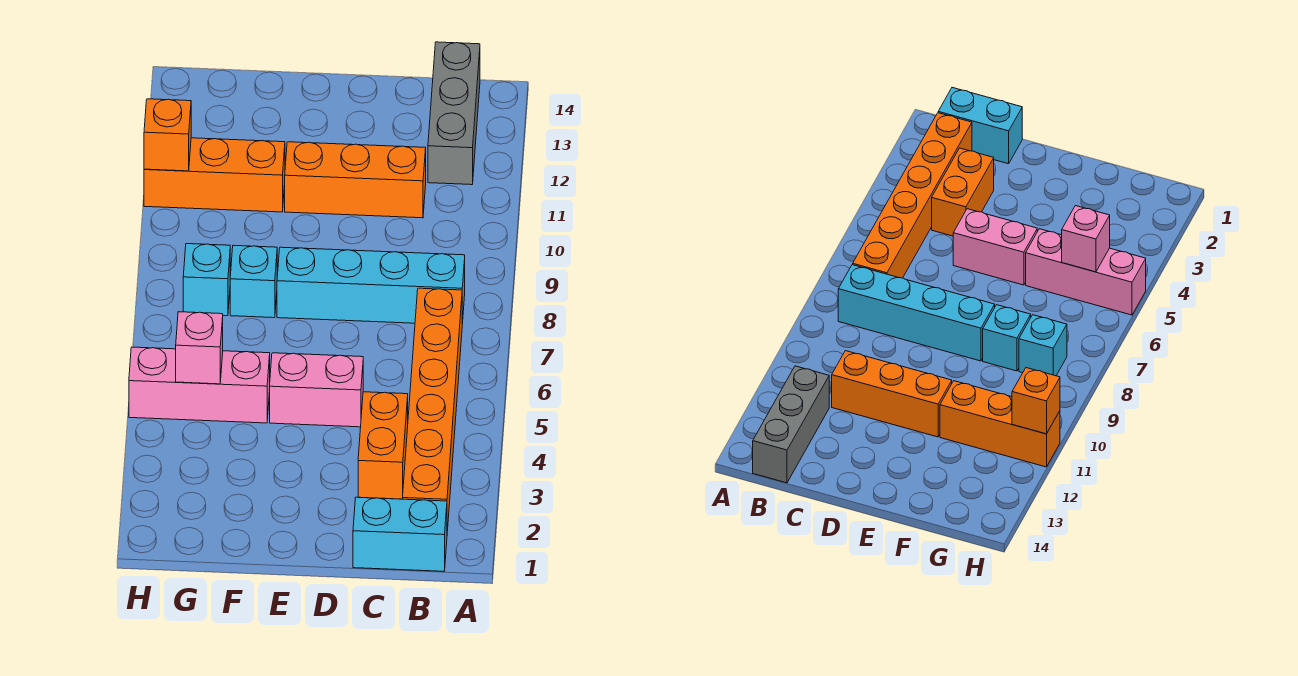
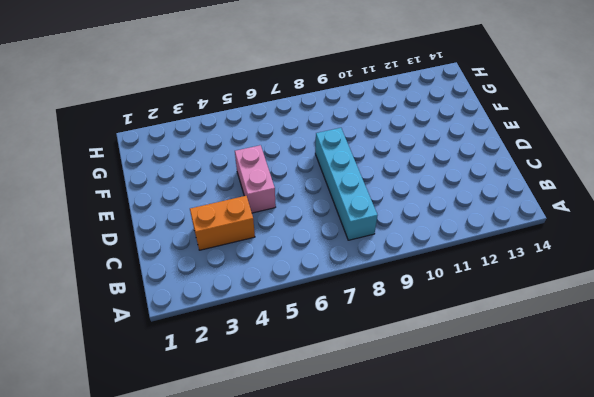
none -> cyan 1x2 brick [353,497,447,571]
none -> orange 1x6 brick [403,288,462,531]
none -> grey 1x3 brick [428,42,480,185]

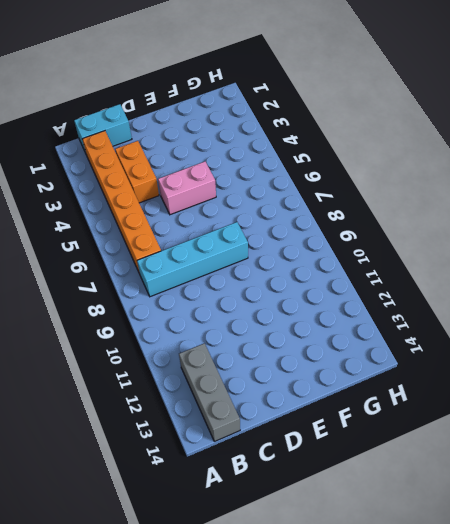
none -> orange 1x3 brick [285,142,426,218]
none -> pink 1x3 brick [129,347,270,423]
none -> cyan 1x1 brick [230,245,277,318]

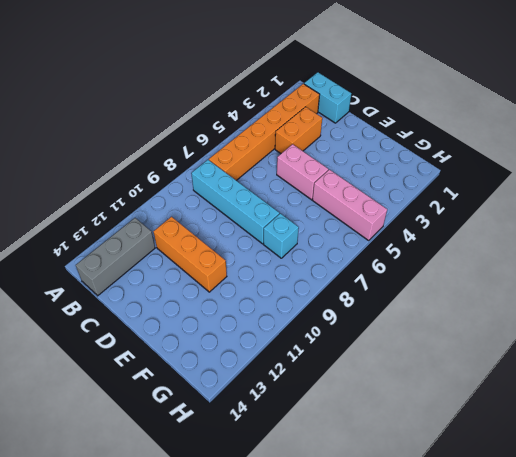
none -> orange 1x3 brick [144,138,285,212]
none -> cyan 1x1 brick [183,244,230,316]
none -> pink 1x1 brick [176,312,223,384]

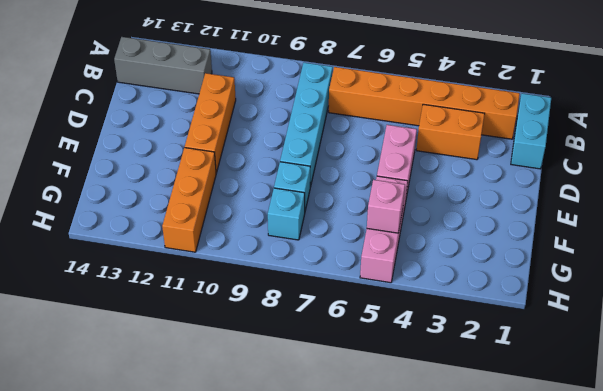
none -> orange 1x1 brick [144,99,191,171]

